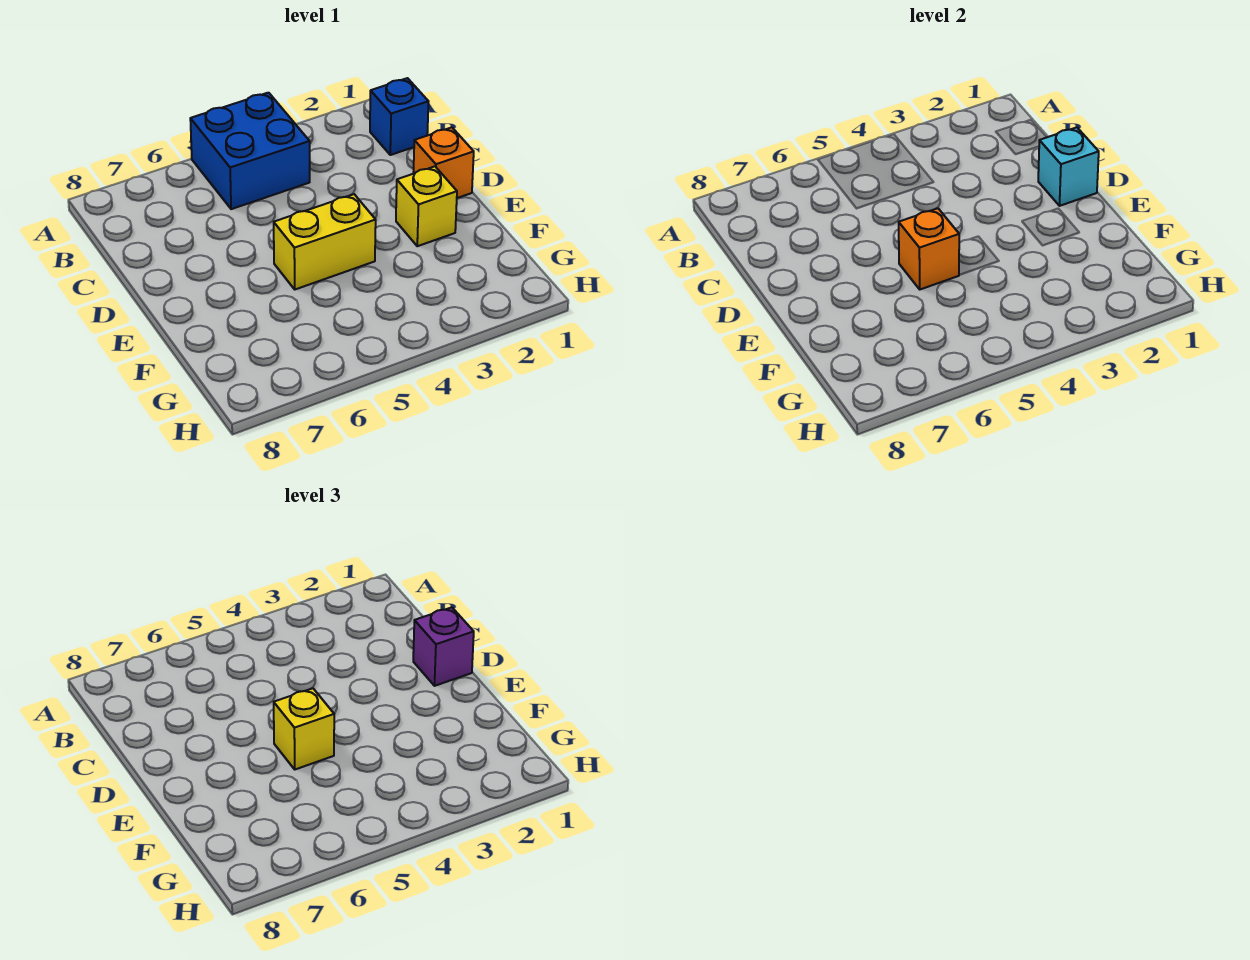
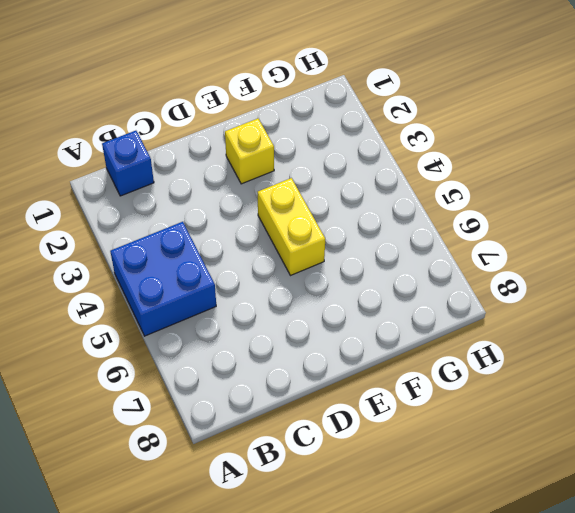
none -> orange 1x1 brick [413,127,474,198]
none -> cyan 1x1 brick [1038,127,1099,206]

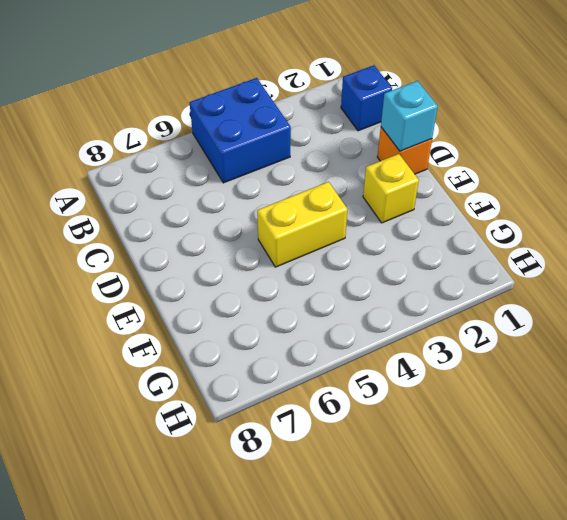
none -> orange 1x1 brick [899,208,959,289]
none -> purple 1x1 brick [413,607,474,686]

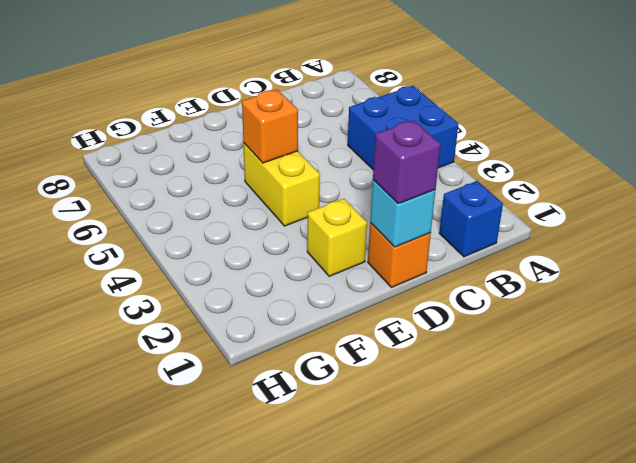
none -> yellow 1x1 brick [274,688,334,769]

